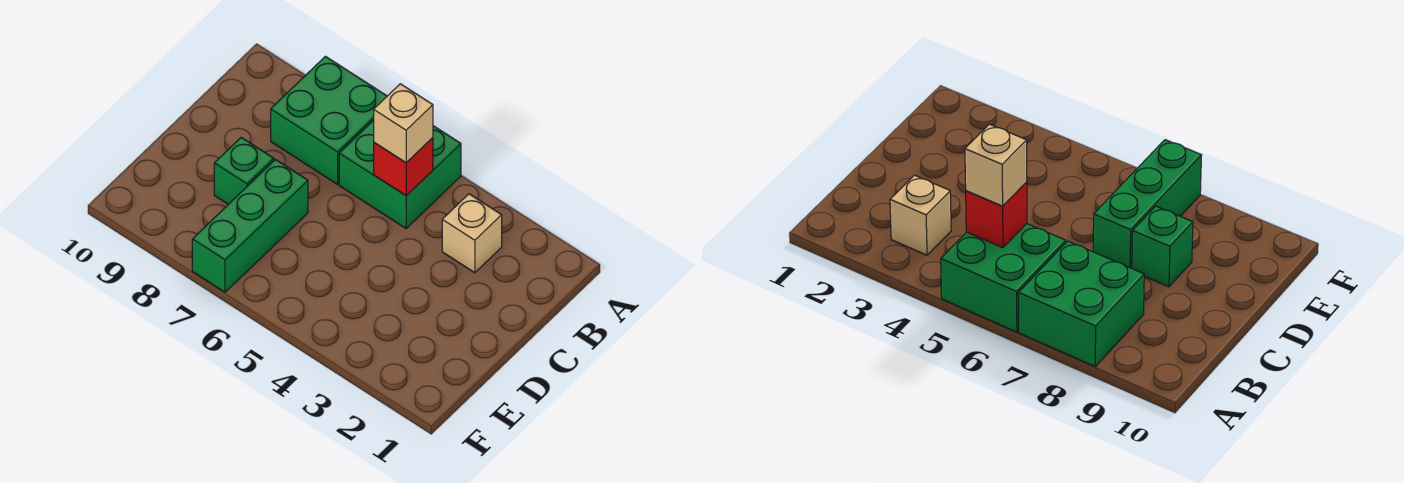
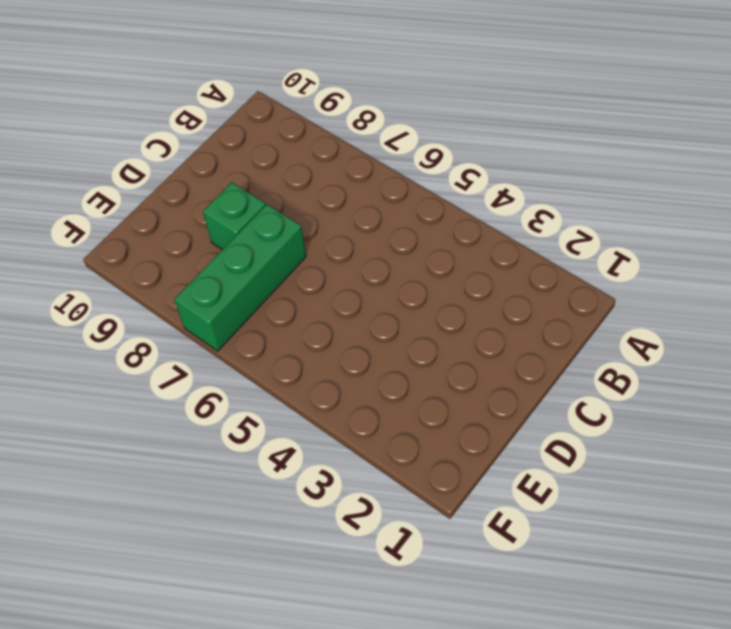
none -> green 2x2 brick [339,120,461,228]
none -> green 2x2 brick [271,56,387,184]

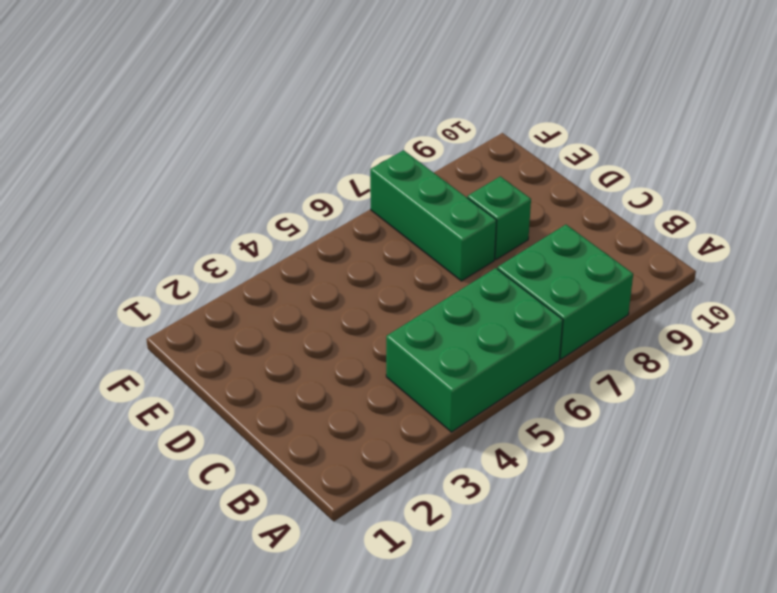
green 2x3 brick [386,268,563,432] -> green 2x2 brick [339,120,461,228]
none -> tan 1x1 brick [442,194,502,273]
none -> red 1x1 brick [374,138,433,196]

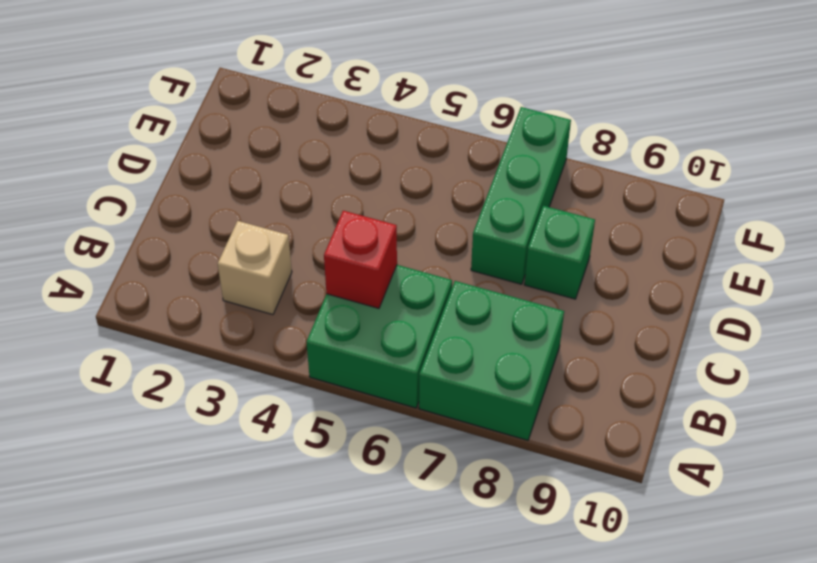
none -> tan 1x1 brick [374,84,433,163]

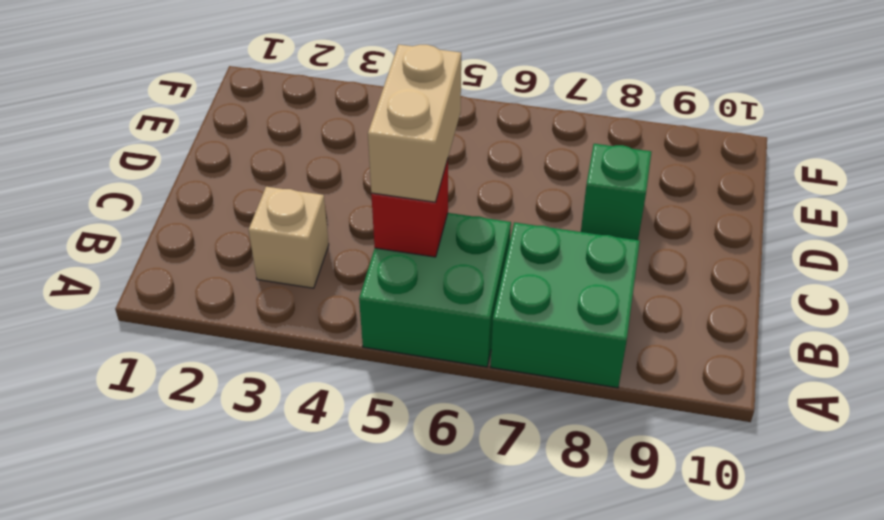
tan 1x2 brick [368,45,461,202] -> tan 1x1 brick [374,84,433,163]
none -> green 1x3 brick [192,159,308,292]

